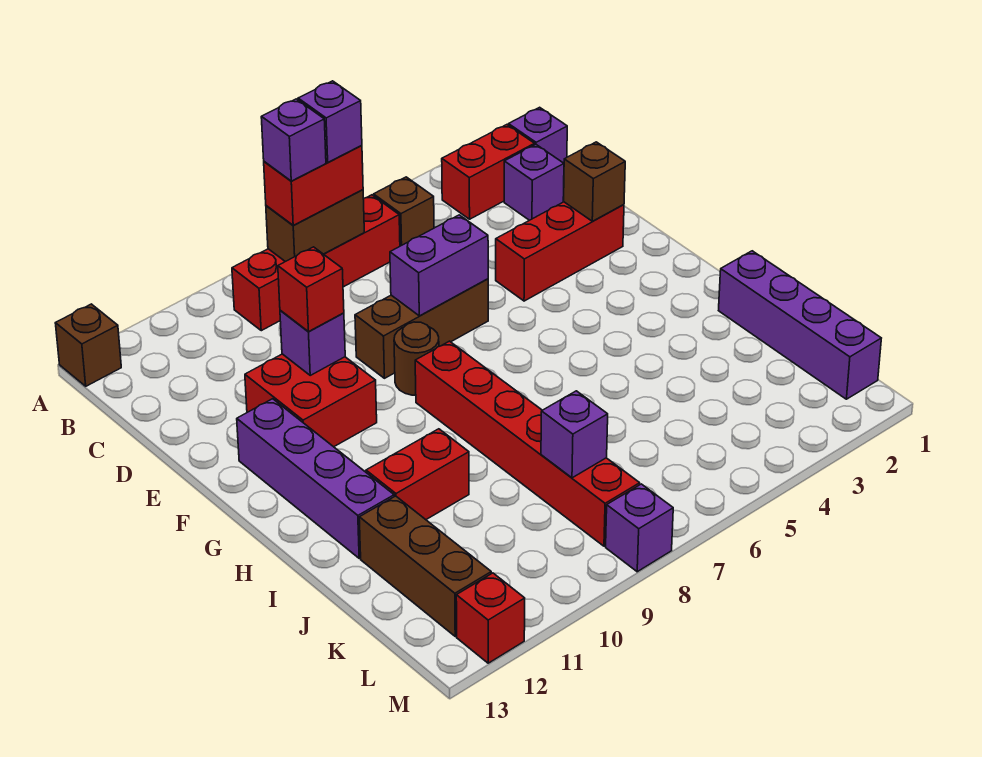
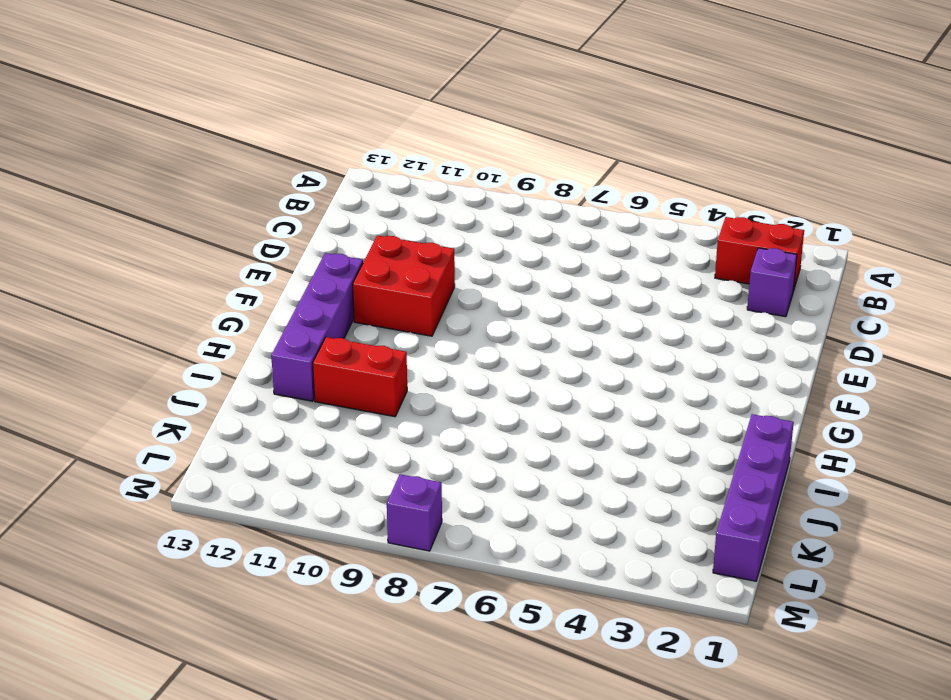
none -> brown 1x1 brick [55,304,121,386]
none -> purple 1x1 brick [508,107,567,163]
none -> brown 1x1 brick [374,177,434,246]

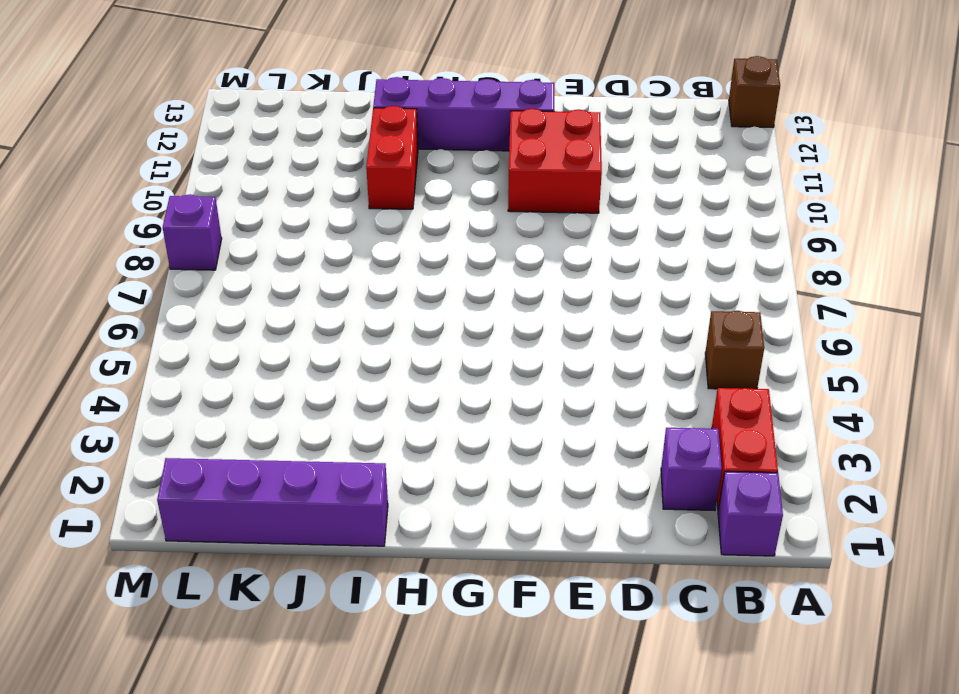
none -> red 1x4 brick [232,195,400,331]
none -> red 1x3 brick [496,202,624,301]
none -> brown 1x3 brick [355,279,488,378]

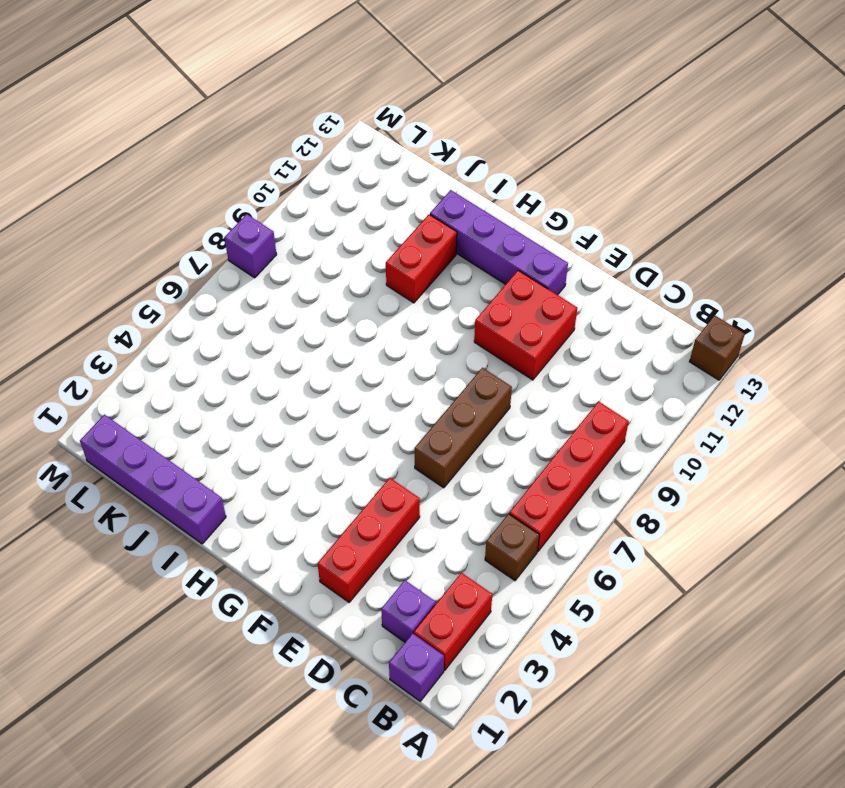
none -> brown 1x1 round brick [394,322,439,395]
none -> red 1x6 brick [415,341,640,546]
none -> brown 1x3 brick [359,496,491,636]

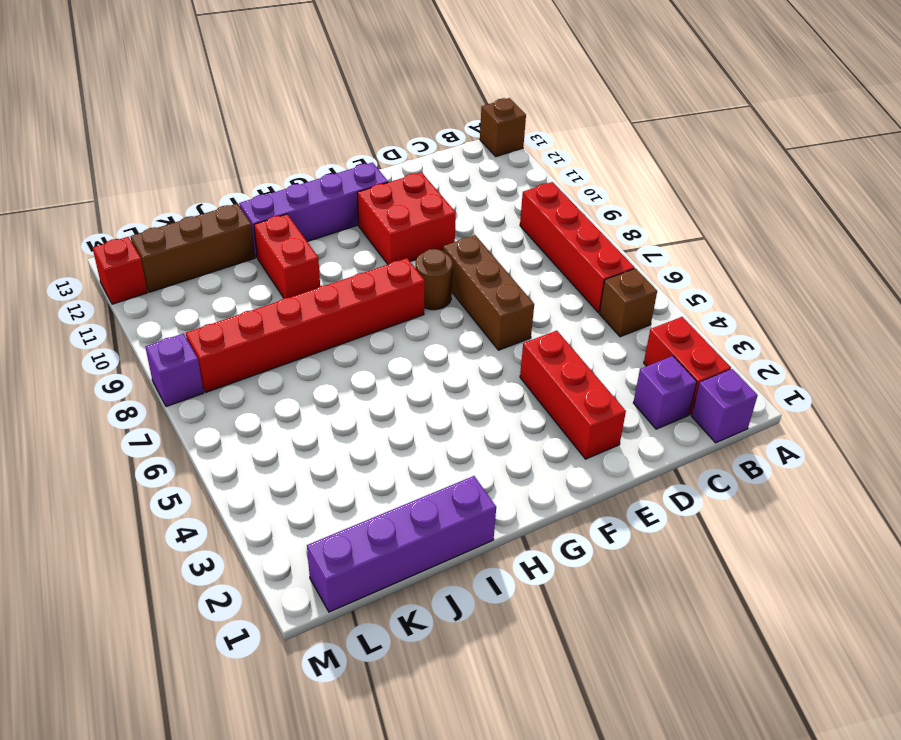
none -> brown 1x2 brick [266,190,364,262]
none -> brown 1x1 brick [564,142,625,221]
none -> purple 1x2 brick [390,215,488,316]

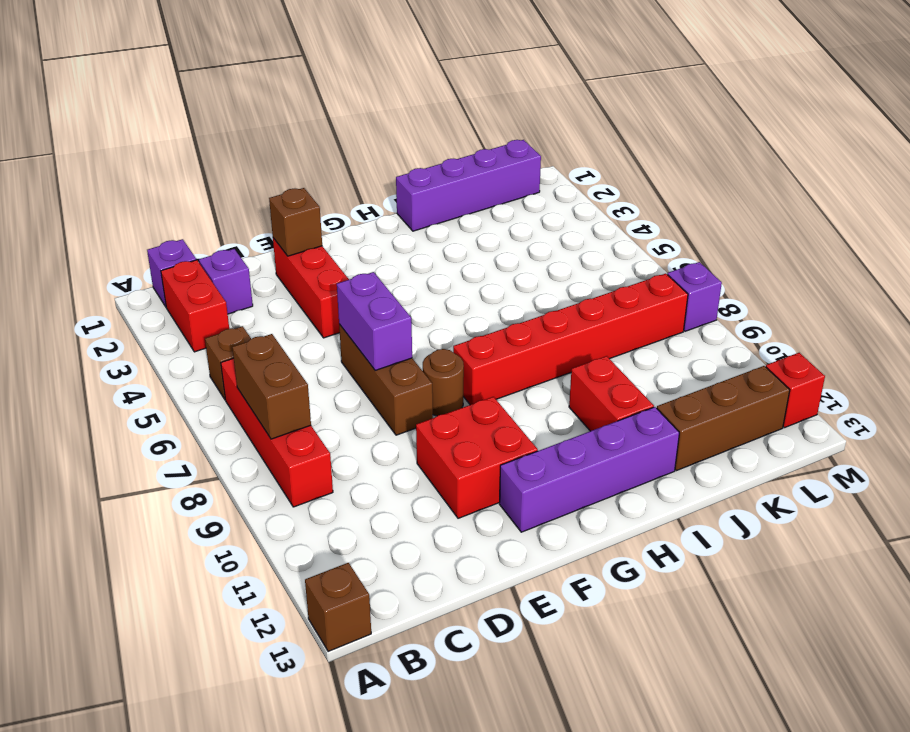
none -> purple 1x1 brick [280,311,345,375]
none -> purple 1x1 brick [541,391,608,478]
none -> red 1x2 brick [264,145,363,225]

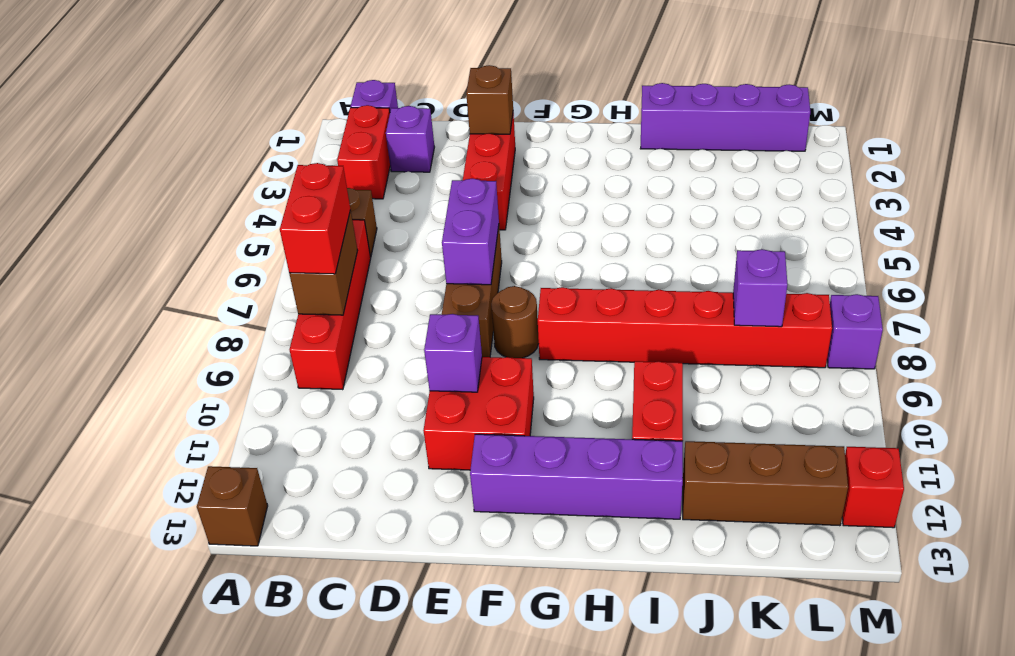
none -> red 1x1 brick [278,247,344,332]
none -> purple 1x1 brick [298,81,362,162]
none -> purple 1x1 brick [261,99,326,181]

